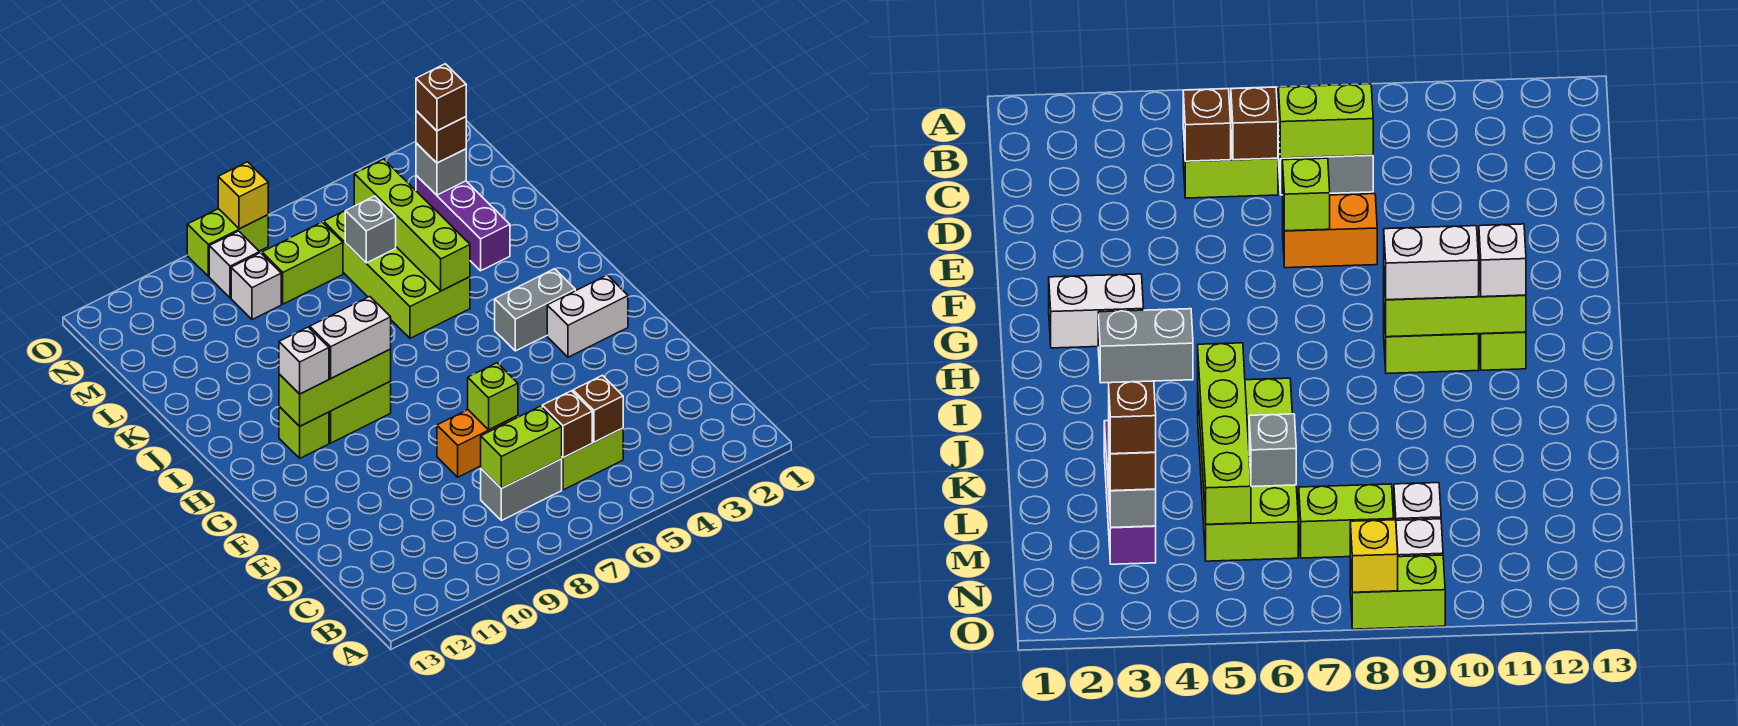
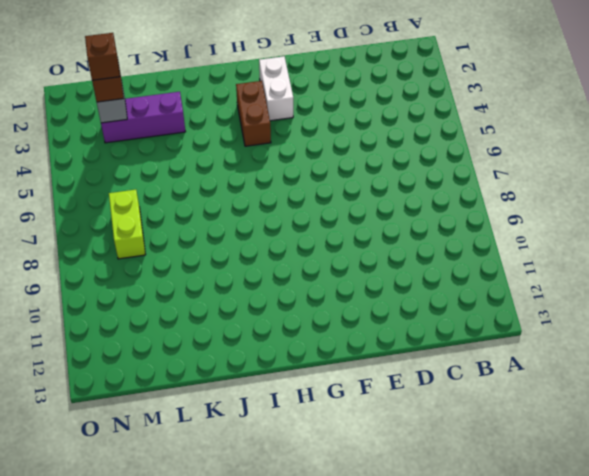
brown 1x2 brick [236,81,271,146] -> grey 1x2 brick [495,269,575,351]
none -> lime 1x2 brick [562,428,623,490]
none -> grey 1x2 brick [481,459,562,521]
none -> orange 1x2 brick [437,410,518,477]

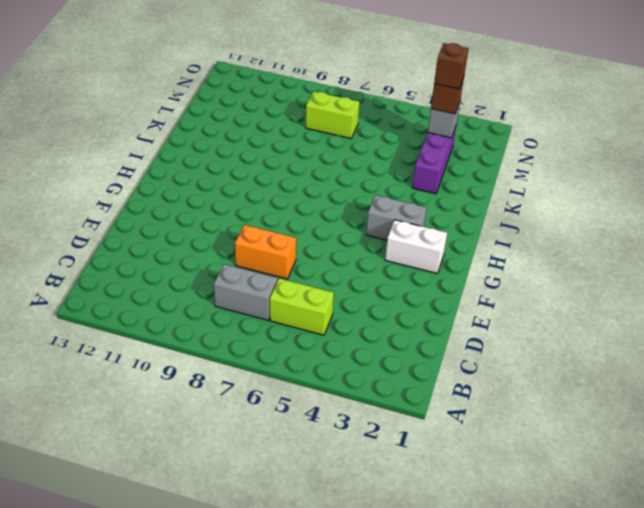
none -> lime 1x2 brick [329,382,391,443]
none -> lime 1x1 brick [279,406,329,458]
none -> lime 2x4 brick [324,210,470,338]

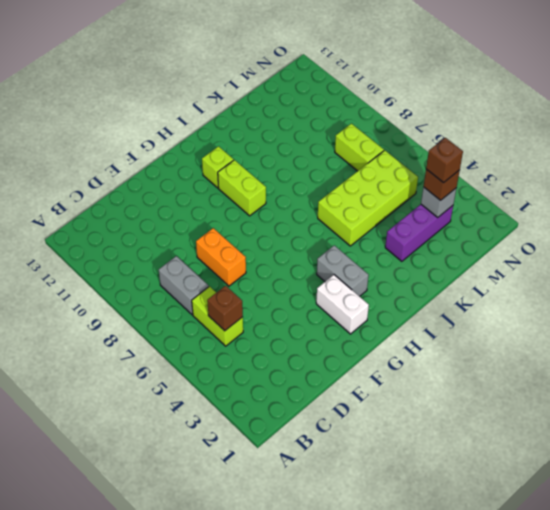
none -> white 1x1 brick [231,253,281,320]
none -> white 1x1 brick [209,231,259,298]
none -> lime 1x2 brick [187,209,268,276]

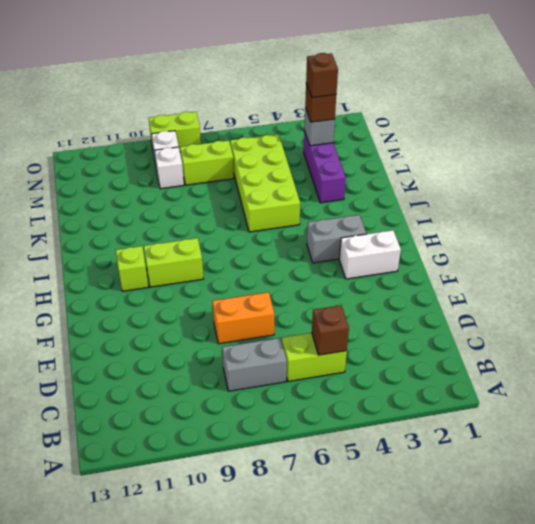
none -> brown 1x1 brick [542,391,592,458]
none -> lime 1x2 brick [481,406,562,488]
none -> lime 1x1 brick [468,363,518,430]

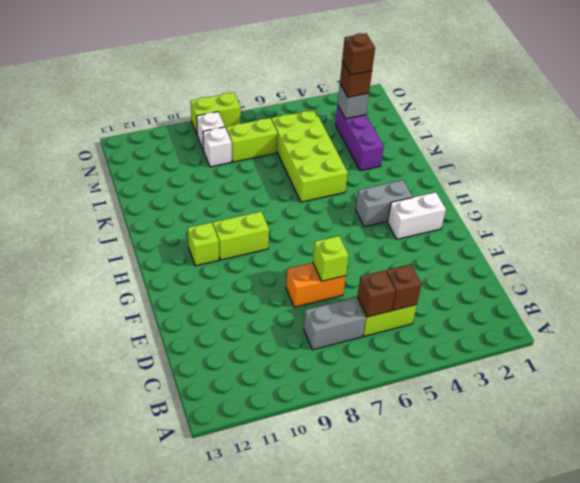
none -> lime 1x2 brick [481,406,562,488]
none -> lime 1x3 brick [279,349,391,426]
none -> lime 1x4 brick [354,159,470,291]

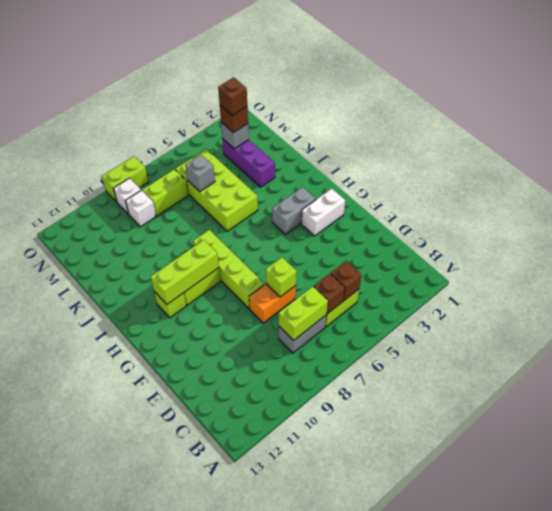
lime 1x4 brick [193,230,264,309] -> lime 1x4 brick moved to [354,159,470,291]
none -> yellow 1x1 brick [218,162,268,229]
none -> white 1x2 brick [310,296,391,378]
none -> white 1x1 brick [279,327,329,394]

